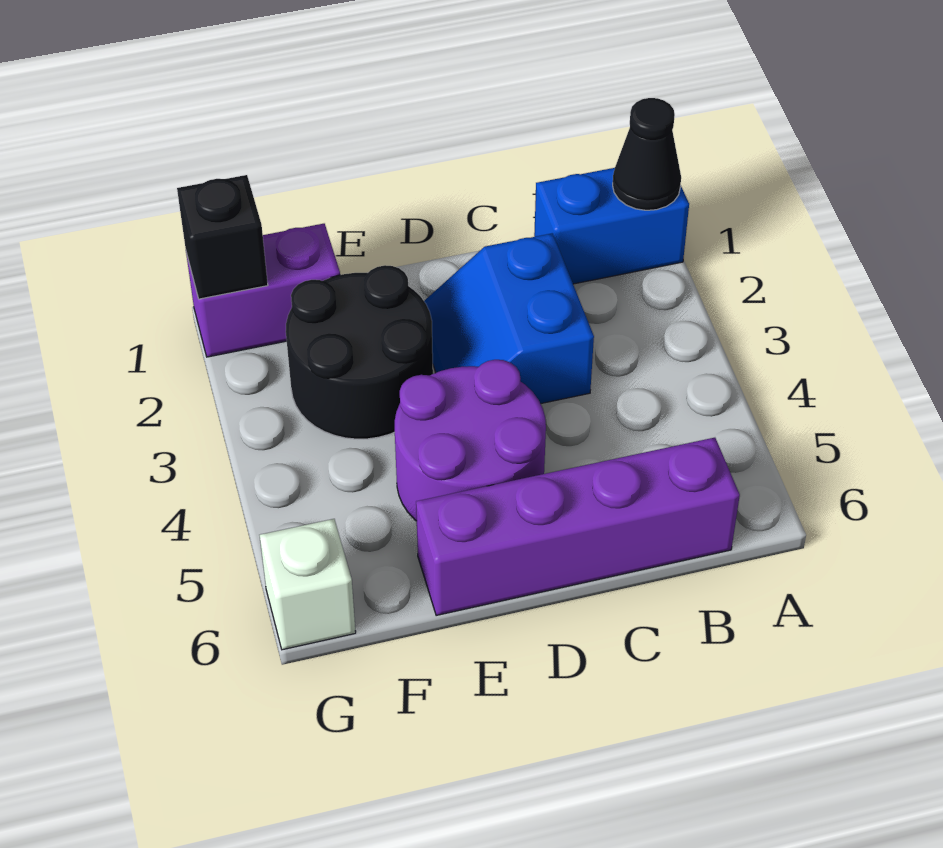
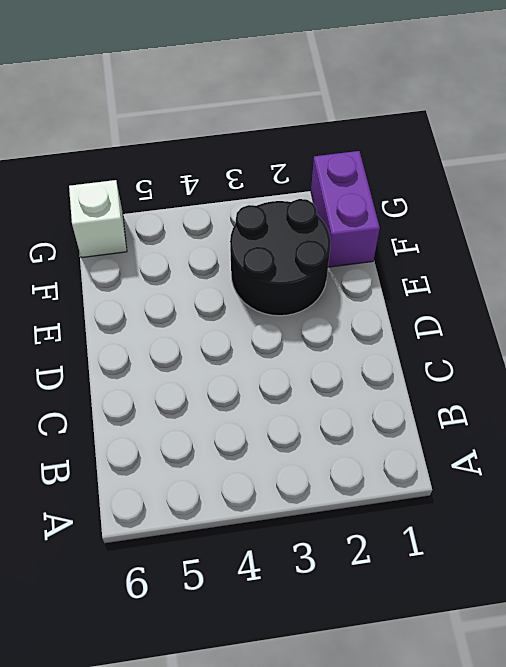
none -> blue 1x2 brick [534,168,689,284]
none -> purple 1x4 brick [416,438,740,616]

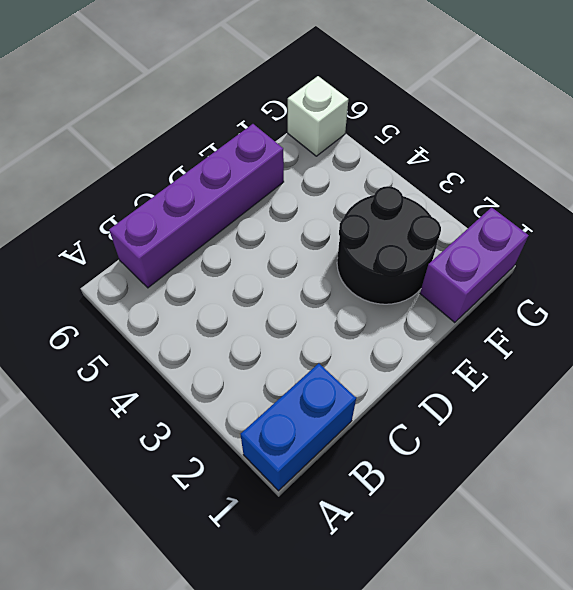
none -> blue 2x2 slope [424,233,594,404]
none -> purple 2x2 round brick [395,360,546,521]

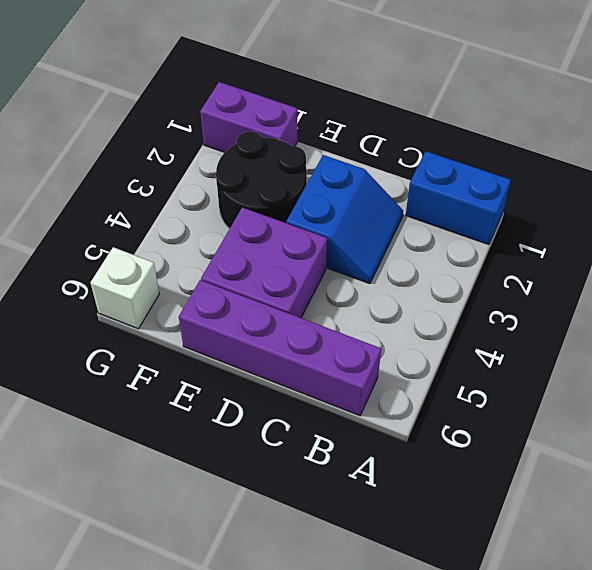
blue 2x2 slope [286,155,403,284] -> blue 2x2 slope turned to [424,233,594,404]
purple 2x2 brick [201,208,327,318] -> purple 2x2 round brick [395,360,546,521]
none -> black 1x1 cone [613,98,681,210]
none -> black 1x1 brick [177,175,268,299]

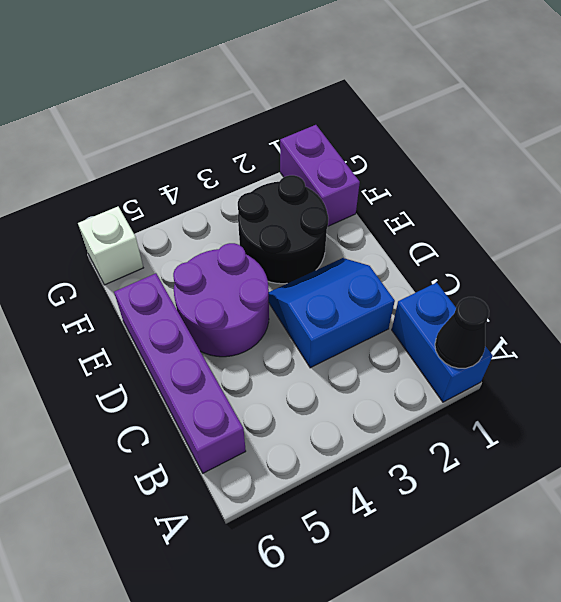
none -> black 1x1 brick [177,175,268,299]

